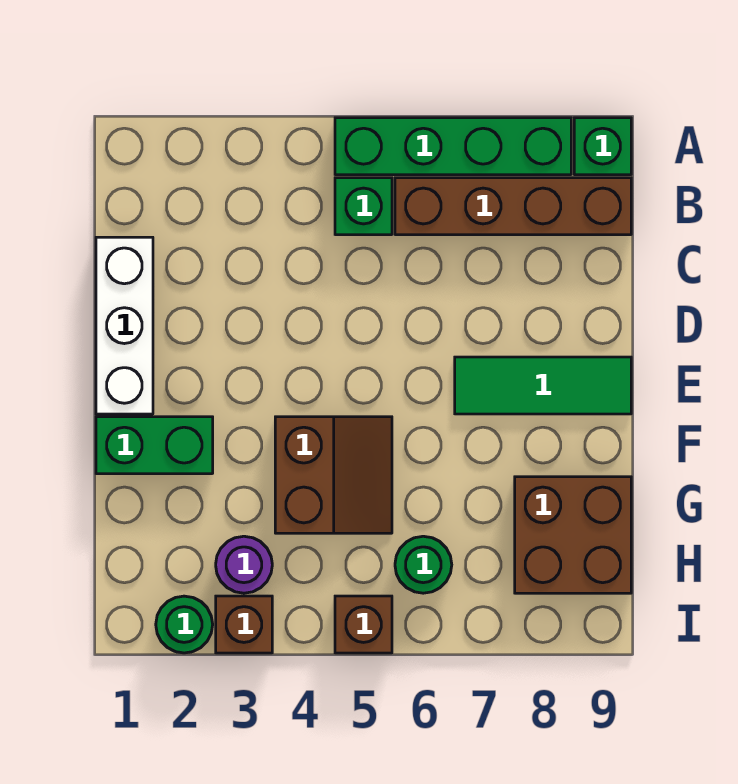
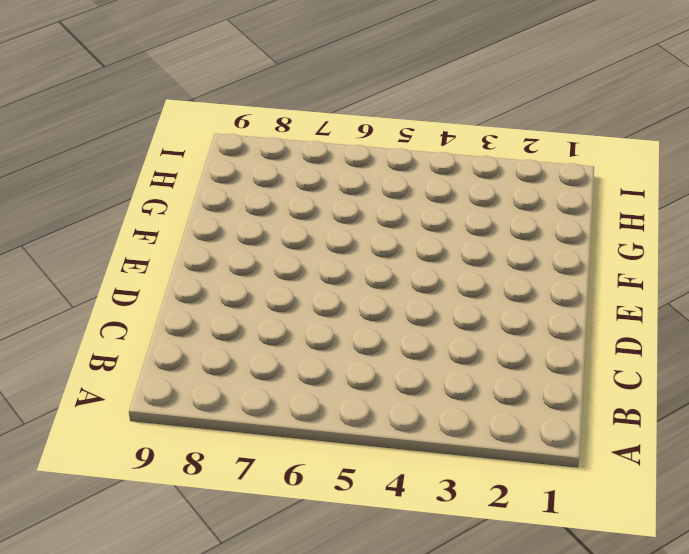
none -> green 1x4 brick [335,118,571,175]
none -> green 1x1 brick [574,118,631,175]
none -> green 1x1 brick [335,178,392,235]

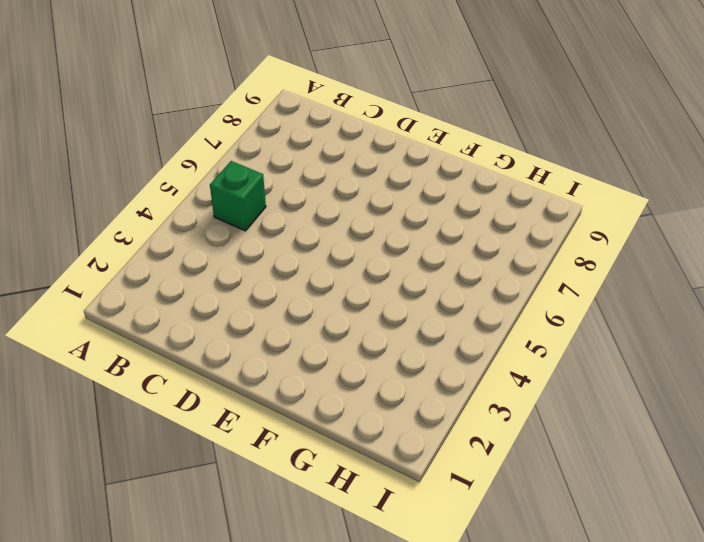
none -> green 1x4 brick [335,118,571,175]
none -> green 1x1 brick [574,118,631,175]
none -> brown 1x4 brick [395,178,631,235]

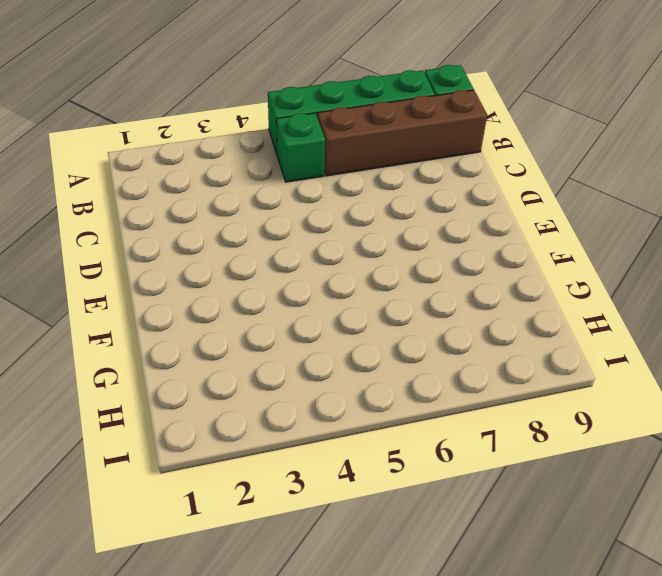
none -> white 1x3 brick [96,237,153,414]
none -> green 1x3 tile [455,357,631,414]
none -> green 1x2 brick [96,417,213,474]

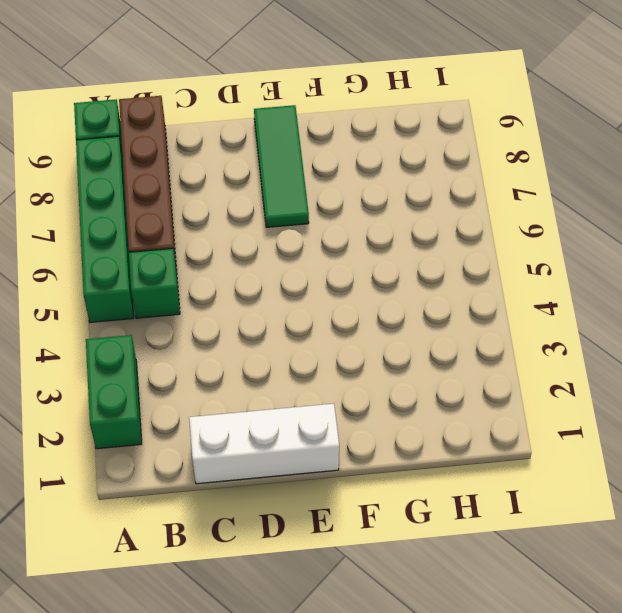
green 1x2 brick [86,335,142,449] -> green 1x2 brick moved to [96,417,213,474]
none -> brown 2x2 slope [275,417,392,533]
none -> brown 2x2 brick [515,477,631,593]
none -> purple 1x1 round brick [216,536,272,593]

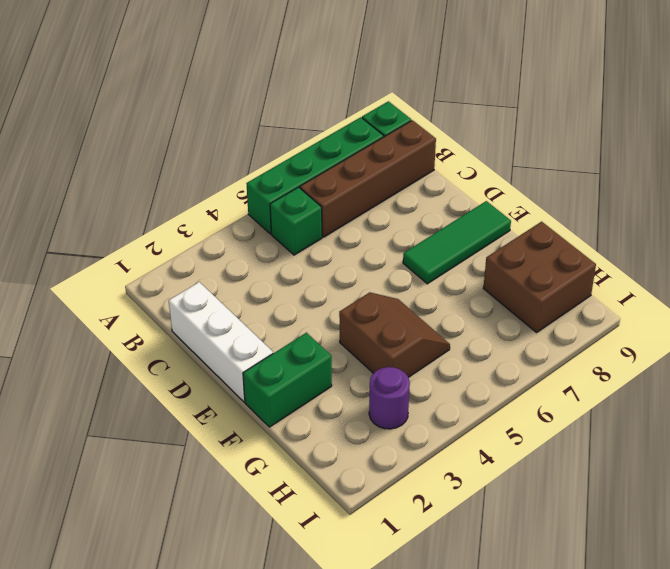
none -> green 1x1 round brick [395,536,452,593]
none -> green 1x1 round brick [156,596,213,653]
none -> brown 1x1 brick [216,596,272,653]

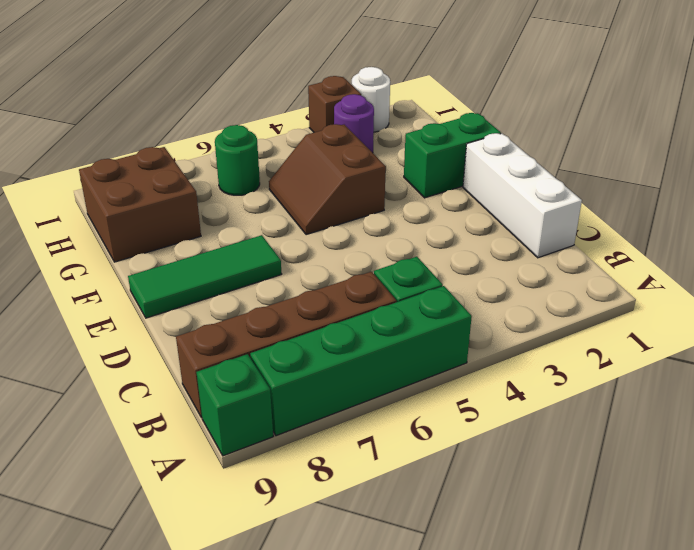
white 1x1 round brick [352,67,390,132] -> green 1x1 round brick [156,596,213,653]
none -> brown 1x1 brick [335,596,392,653]

